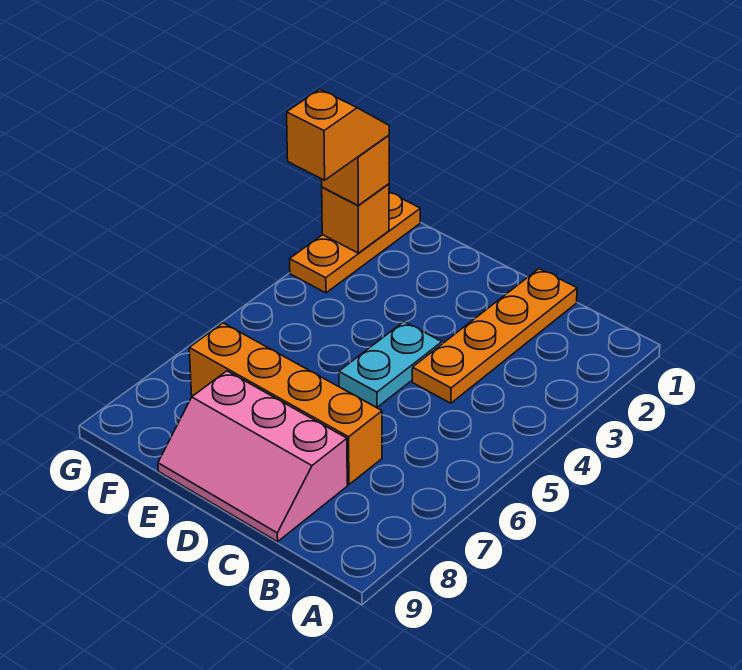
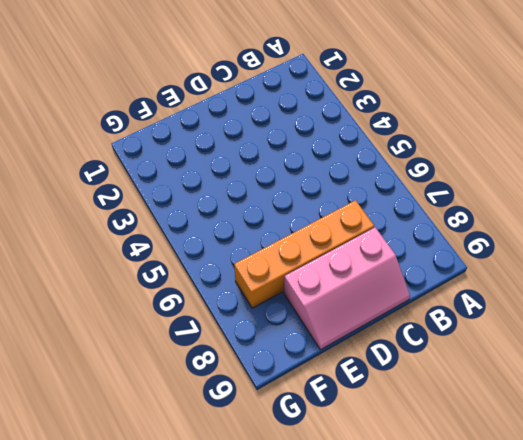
none -> orange 1x4 plate [412,269,577,403]
none -> cyan 1x2 plate [339,322,442,408]

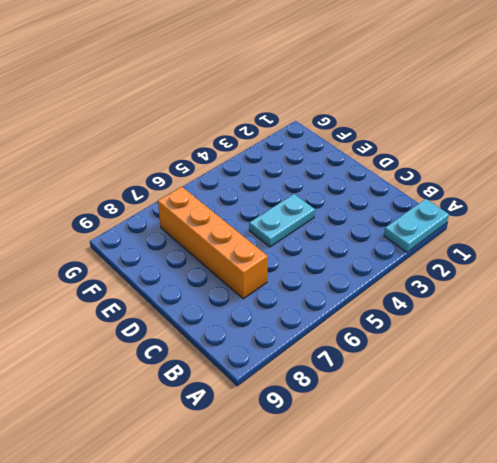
cyan 1x2 plate [384,199,449,252] -> none
none -> orange 1x4 plate [412,269,577,403]
none -> pink 2x3 slope [158,371,347,542]

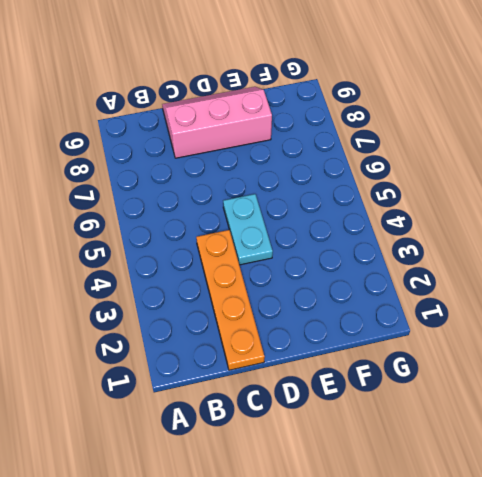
none -> orange 1x4 brick [189,323,382,485]
none -> orange 1x3 plate [290,193,420,293]

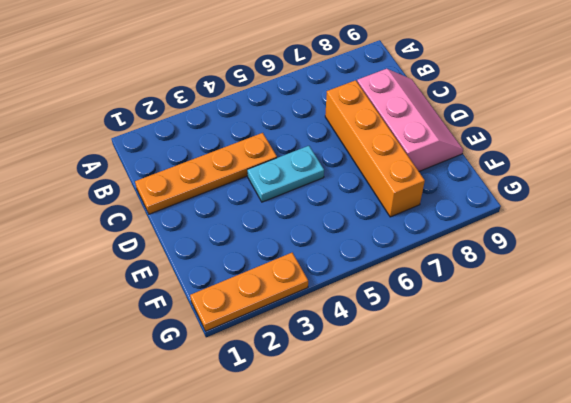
none -> orange 1x1 brick [322,184,389,253]
none -> orange 1x1 brick [322,135,389,206]

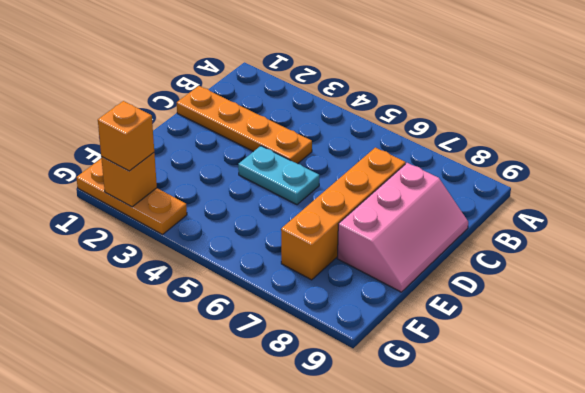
none -> orange 1x2 slope [287,89,389,180]

